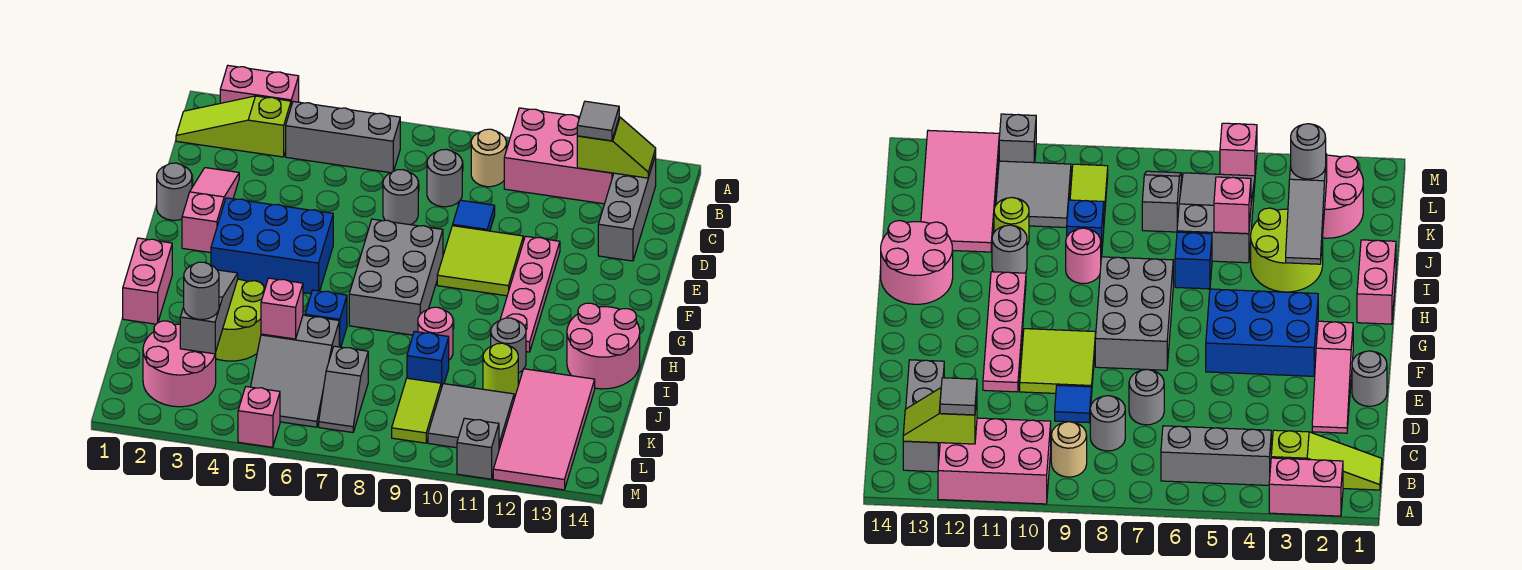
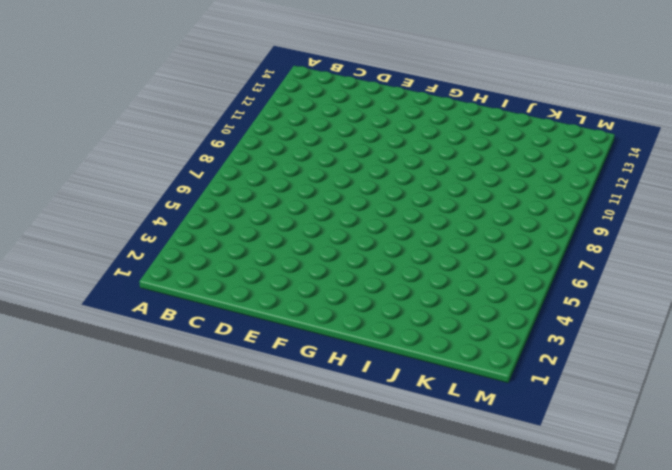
none -> pink 1x2 brick [220,66,299,105]
none -> pink 2x3 brick [504,108,614,204]
none -> lime 1x3 slope [176,96,291,157]
none -> grey 1x3 brick [286,102,400,173]

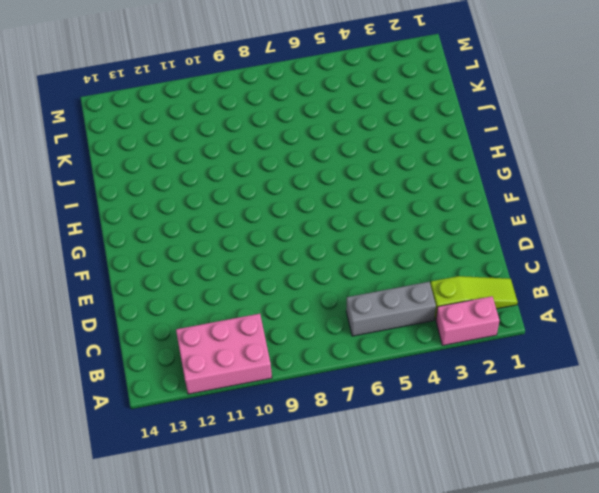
none -> tan 1x1 round brick [471,129,506,187]
none -> grey 1x3 brick [598,155,656,261]
none -> grey 1x1 round brick [427,149,462,207]
none -> pink 1x3 slope [182,168,239,253]

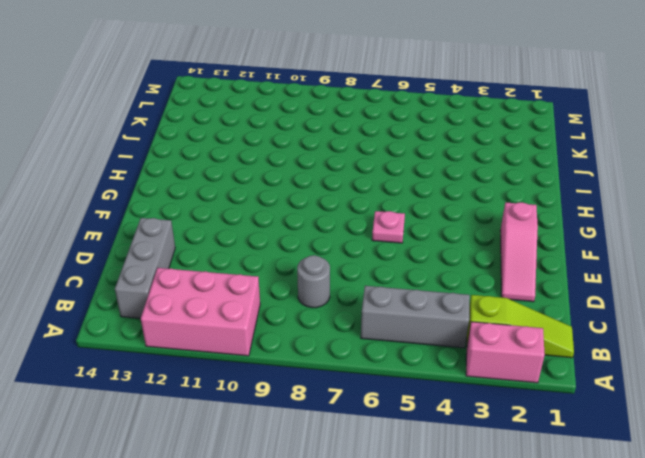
pink 1x1 plate [372,211,405,243] -> none
none -> tan 1x1 round brick [471,129,506,187]
none -> grey 1x1 round brick [383,170,418,225]
none -> blue 1x1 tile [453,200,495,231]
none -> grey 1x1 round brick [157,163,192,220]

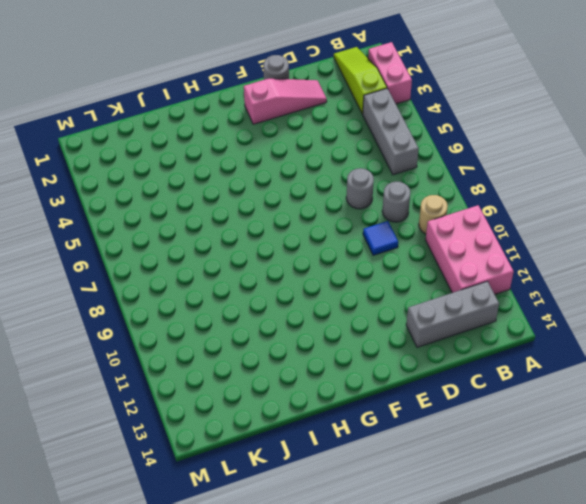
none -> lime 2x2 tile [437,226,523,296]
none -> pink 1x4 plate [500,236,560,352]
none -> blue 2x3 brick [211,198,333,294]
none -> grey 2x3 brick [349,219,443,335]

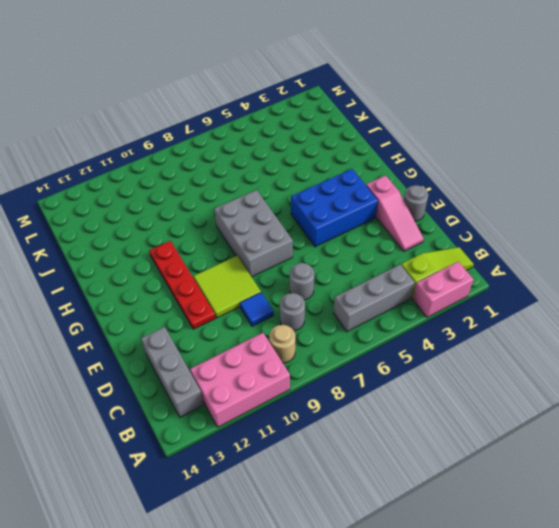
red 1x4 plate [149,241,215,329] -> pink 1x4 plate [500,236,560,352]
none -> pink 1x2 brick [123,238,172,324]
none -> pink 2x2 round brick [567,303,640,389]
none -> lime 2x2 round brick [215,279,264,361]
none -> blue 1x1 brick [305,290,347,347]

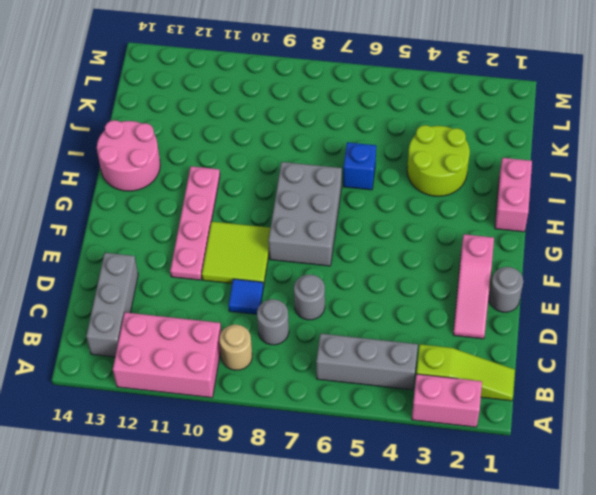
none -> blue 2x3 brick [211,198,333,294]
none -> pink 1x1 round brick [418,307,453,360]
none -> grey 1x1 round brick [491,318,526,373]
none -> grey 2x3 slope [251,315,339,427]

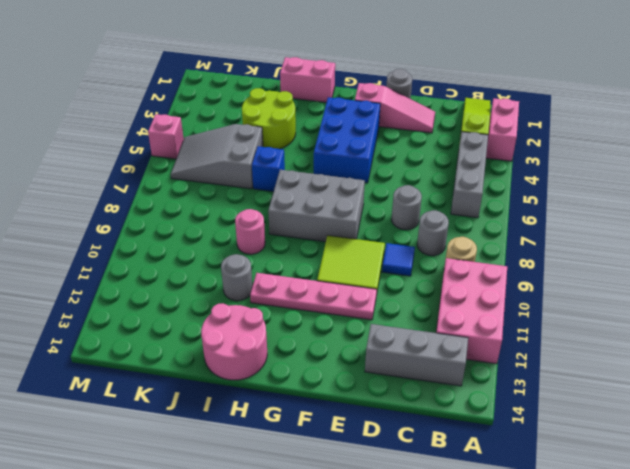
none -> blue 1x1 brick [407,331,449,388]
none -> lime 1x1 round brick [483,343,518,396]
none -> pink 2x4 tile [493,369,595,490]
none -> pink 2x2 round brick [143,321,216,407]

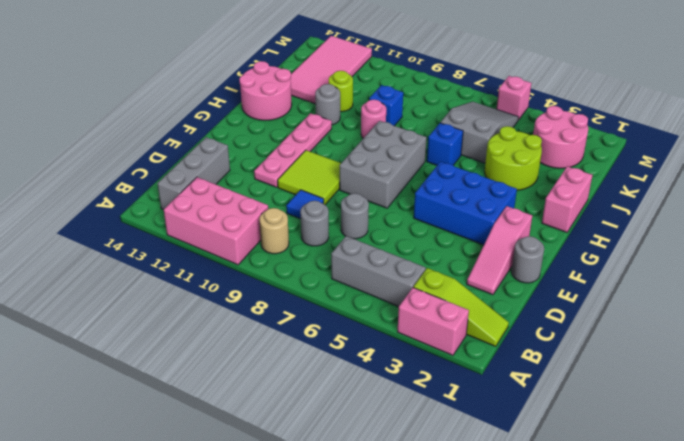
none -> grey 1x2 slope [319,346,368,432]
none -> lime 1x2 tile [392,378,441,443]
none -> grey 2x2 tile [428,384,514,448]
none -> grey 1x1 brick [457,418,499,479]

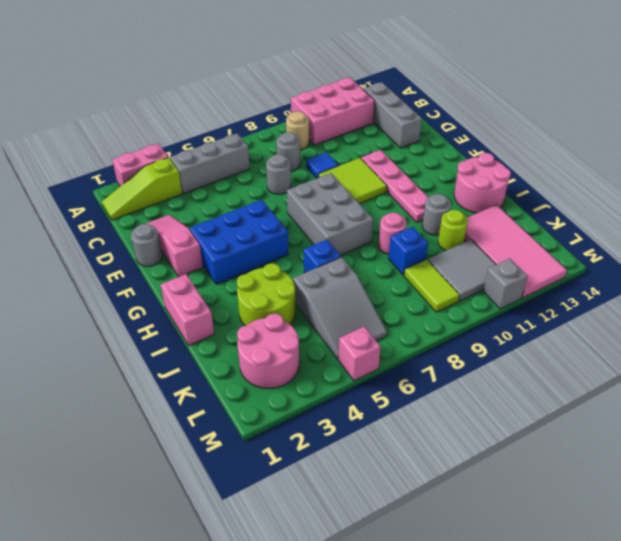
none -> grey 1x2 slope [319,346,368,432]
none -> lime 1x2 slope [577,117,656,178]
none -> grey 1x3 slope [180,270,238,354]
none -> pink 1x1 brick [261,278,303,339]

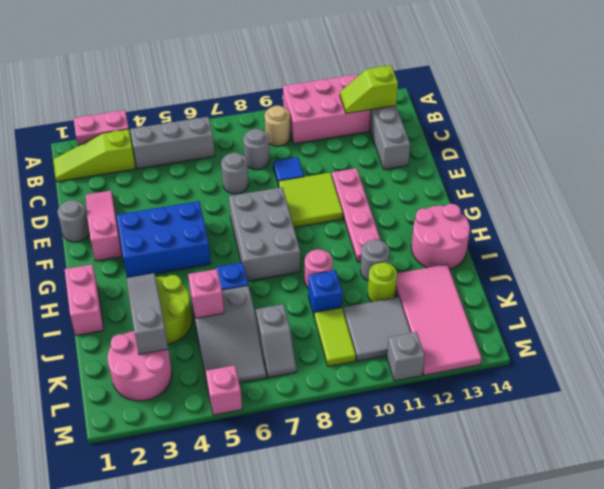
lime 1x2 slope [340,65,398,113] -> lime 1x2 slope turned to [577,117,656,178]
none -> grey 1x1 tile [577,101,619,141]
none -> grey 1x1 round brick [184,262,219,319]

